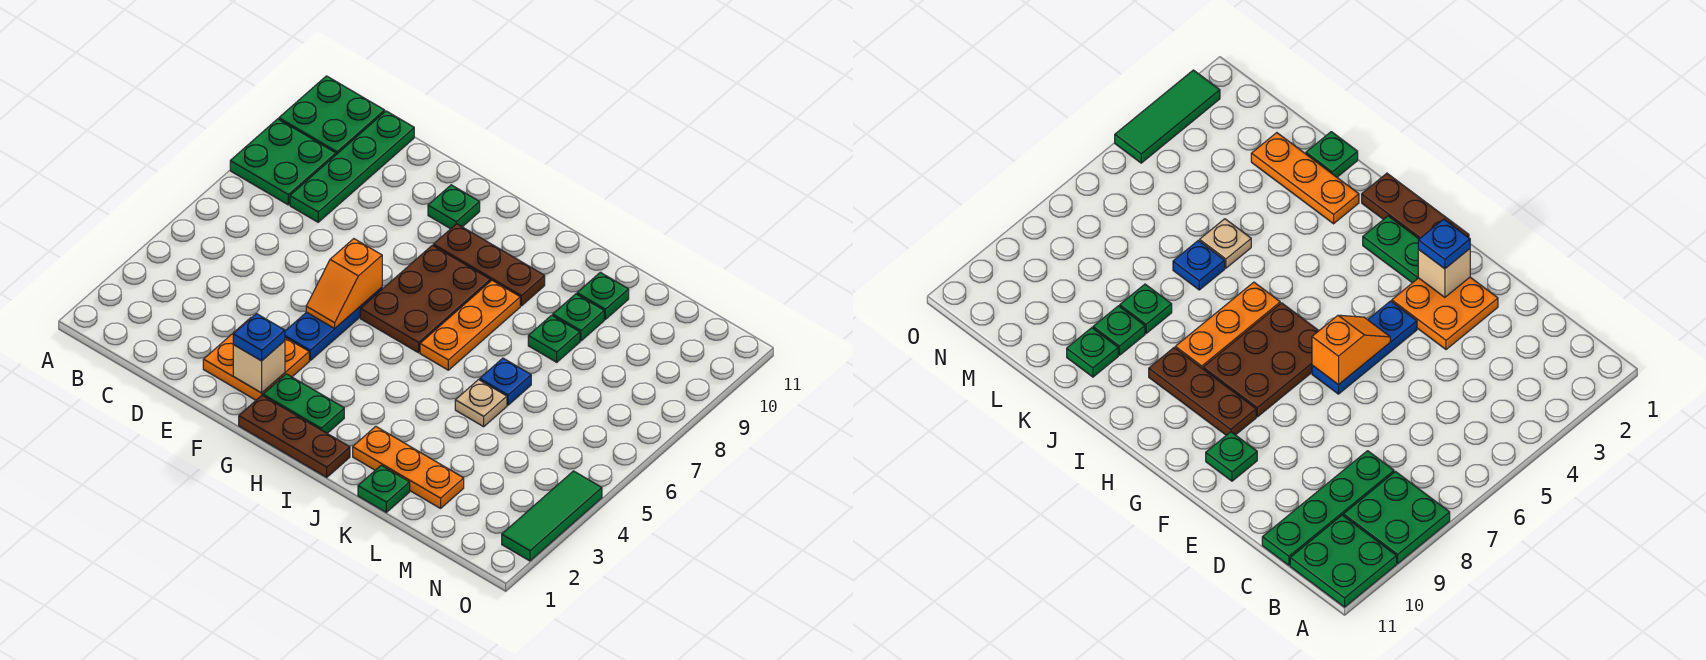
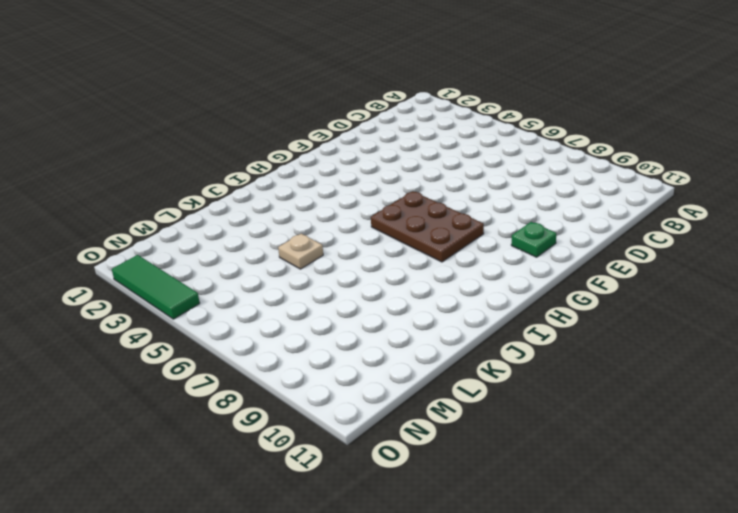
none -> green 2x2 plate [230,119,336,205]
none -> green 2x2 plate [279,76,385,154]
none -> green 1x4 plate [290,111,414,222]

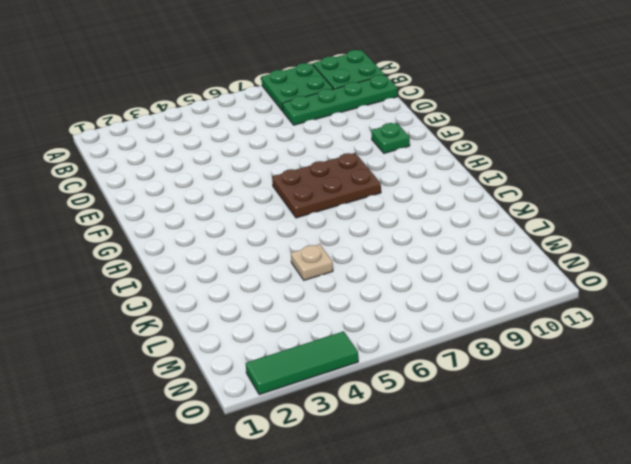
none -> orange 2x2 plate [203,318,309,400]
none -> blue 1x3 plate [285,288,382,360]
none -> brown 1x3 plate [239,396,350,477]

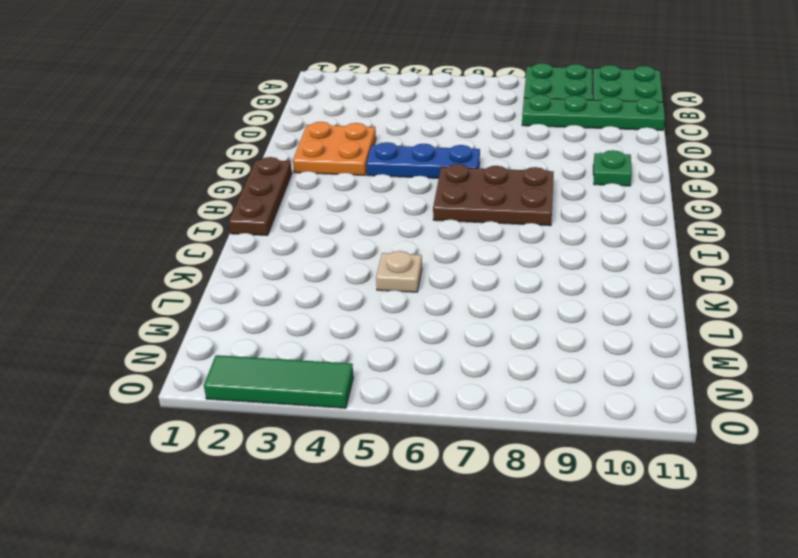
none -> green 1x2 plate [263,374,344,433]
none -> brown 1x3 plate [433,224,545,306]
none -> orange 1x3 plate [420,280,520,370]

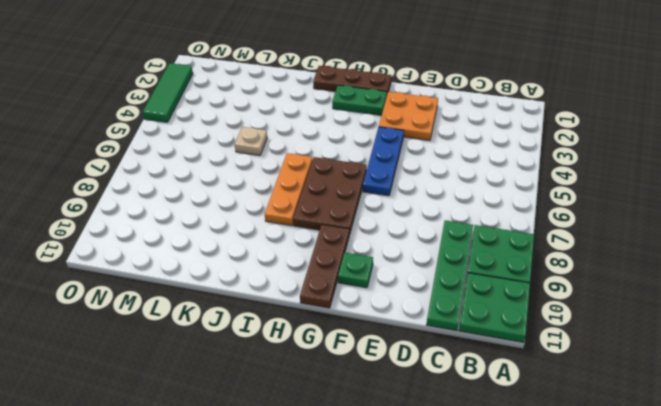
brown 1x3 plate [300,224,349,308] -> brown 1x3 plate turned to [433,224,545,306]
none -> orange 1x3 plate [353,426,464,508]
none -> green 1x1 plate [358,465,410,512]
none -> blue 1x1 plate [480,358,531,405]

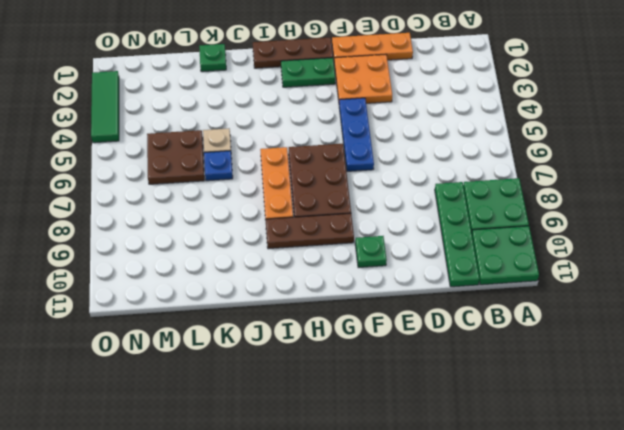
orange 1x3 plate [332,33,413,60] -> orange 1x3 plate moved to [353,426,464,508]
brown 2x2 plate [147,130,204,184] -> none
none -> green 1x1 plate [528,315,580,362]
none -> green 1x1 plate [553,294,604,341]
none -> green 1x1 plate [577,272,629,319]

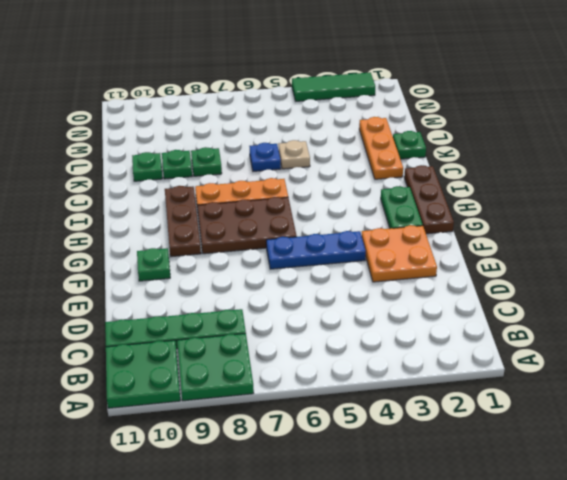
none -> tan 1x1 brick [233,341,285,393]
none -> orange 1x2 slope [306,239,382,328]
none -> blue 1x1 plate [233,314,285,361]

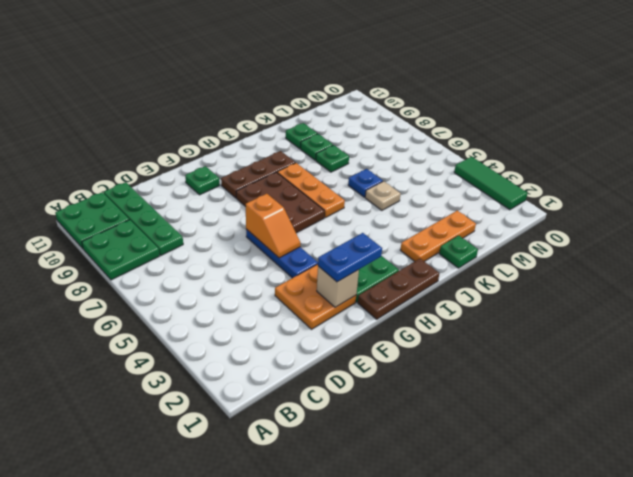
blue 1x2 plate [318,233,382,282] -> blue 1x1 plate [233,314,285,361]

